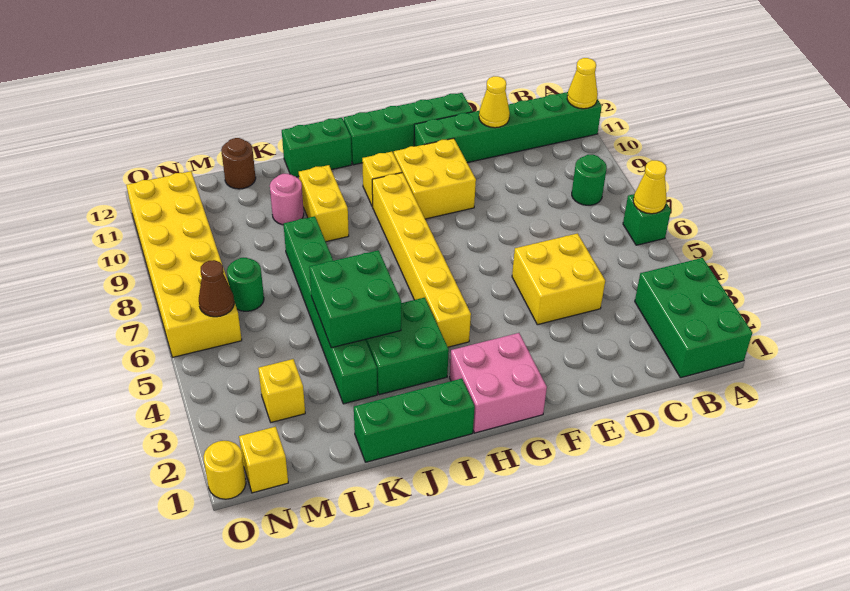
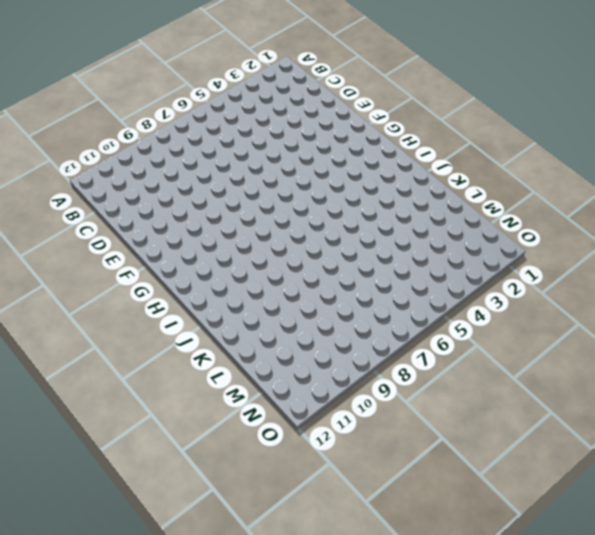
none -> green 2x3 brick [635,258,752,378]
none -> green 1x1 brick [623,194,671,245]
none -> green 1x6 brick [414,92,602,163]

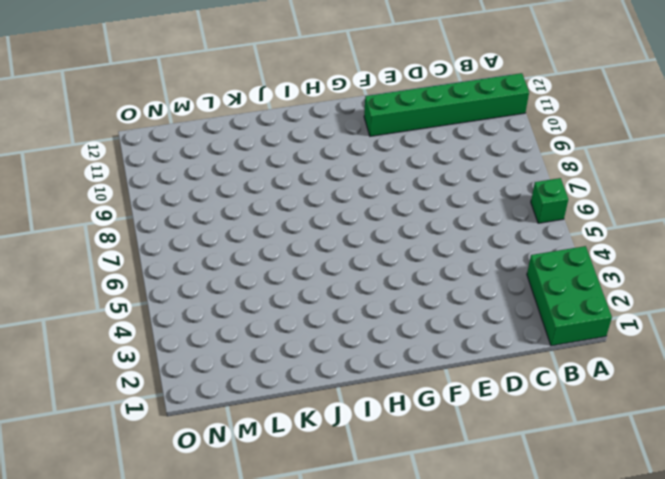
none -> green 1x1 round brick [572,155,607,205]
none -> yellow 2x2 brick [512,233,605,325]
none -> green 1x4 brick [344,93,473,165]

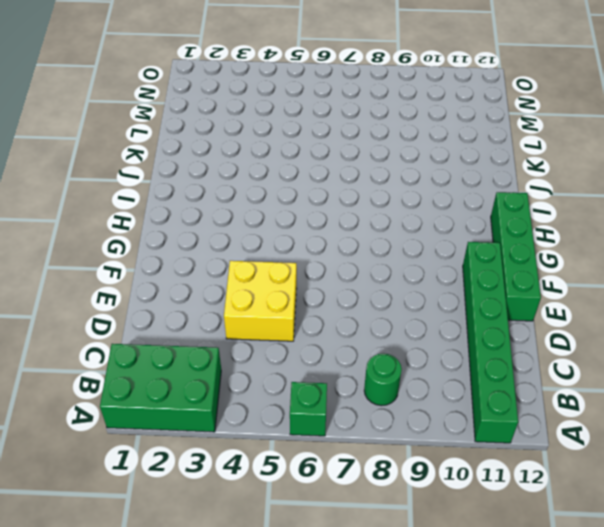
none -> yellow 2x2 brick [394,138,476,219]
none -> pink 2x2 brick [450,333,547,433]
none -> yellow 1x6 brick [372,173,471,347]

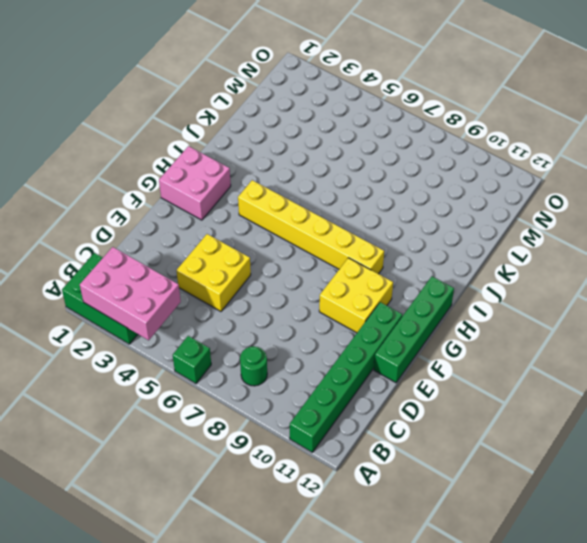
pink 2x3 brick [80,247,181,340] -> none
none -> yellow 1x1 brick [362,152,402,207]
none -> green 1x3 brick [354,379,475,462]
none -> green 2x2 brick [366,298,449,395]

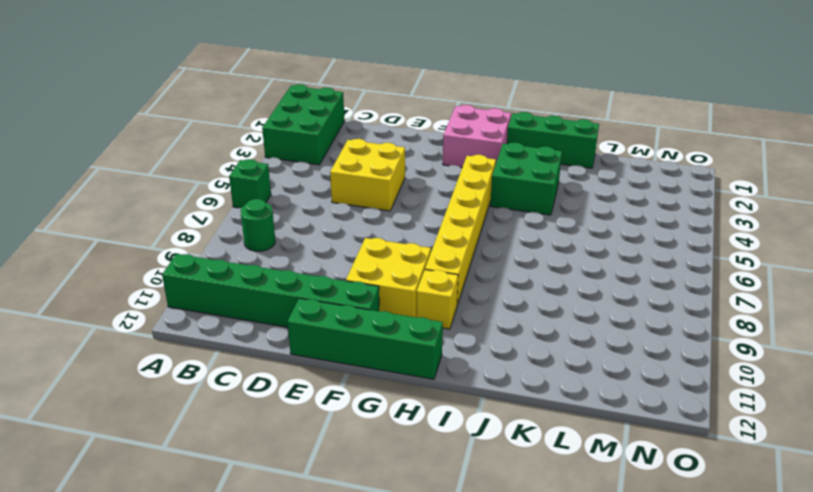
none -> green 1x2 brick [282,118,352,177]
none -> yellow 1x2 brick [299,165,349,242]
none -> green 1x6 brick [284,216,377,404]

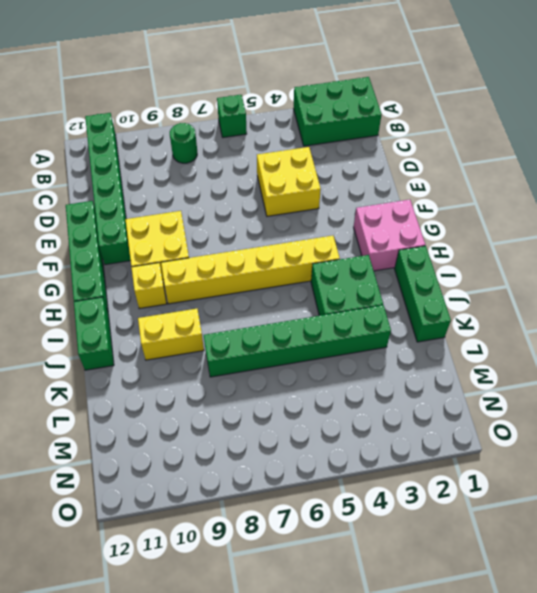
none -> pink 1x1 round brick [270,174,304,225]
none -> brown 1x1 round brick [221,138,256,189]
none -> yellow 1x1 brick [258,359,305,422]

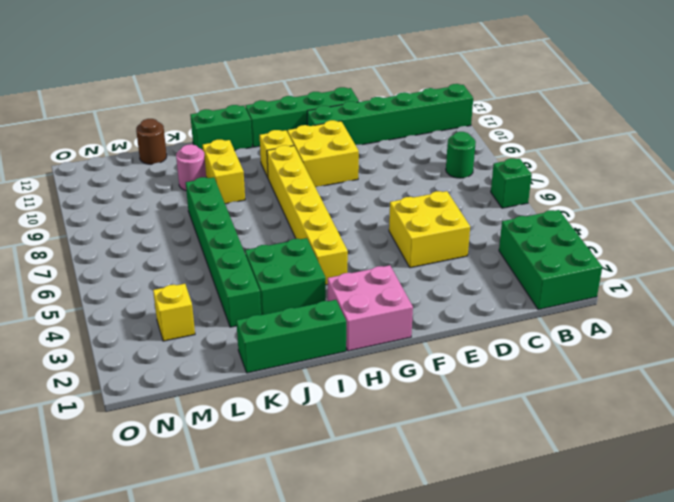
none -> green 1x1 round brick [227,258,264,311]
none -> yellow 1x1 brick [239,427,288,493]
none -> yellow 2x6 brick [126,171,242,357]

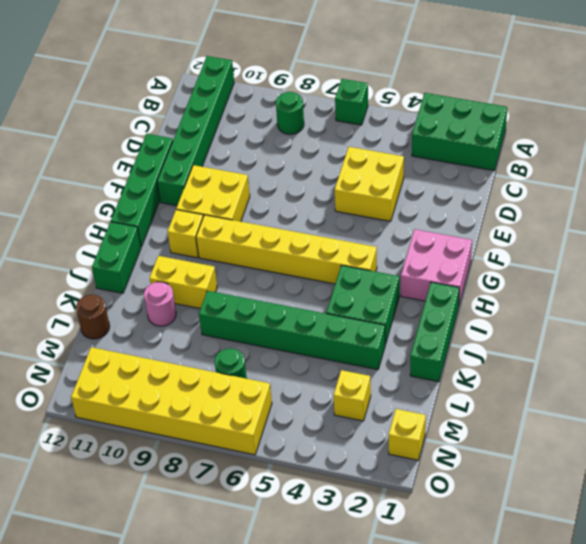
none -> yellow 1x1 round brick [203,441,246,499]
none -> yellow 1x1 cone [633,160,667,214]
none -> yellow 1x1 cone [567,58,598,109]

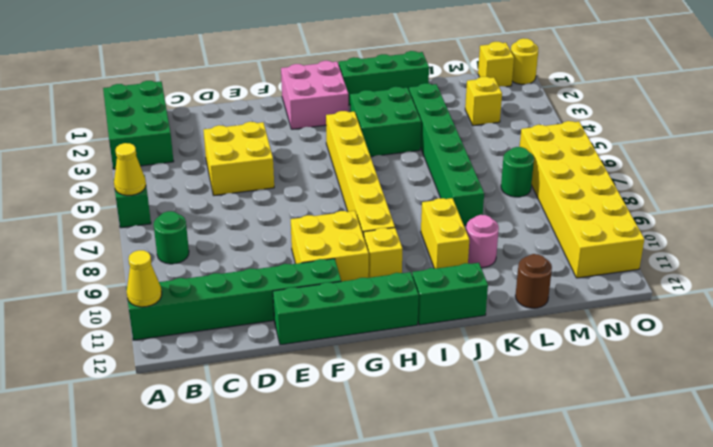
none -> yellow 1x1 cone [479,76,510,128]
none -> green 2x2 brick [309,250,401,348]
none -> brown 1x1 cone [199,260,234,317]

